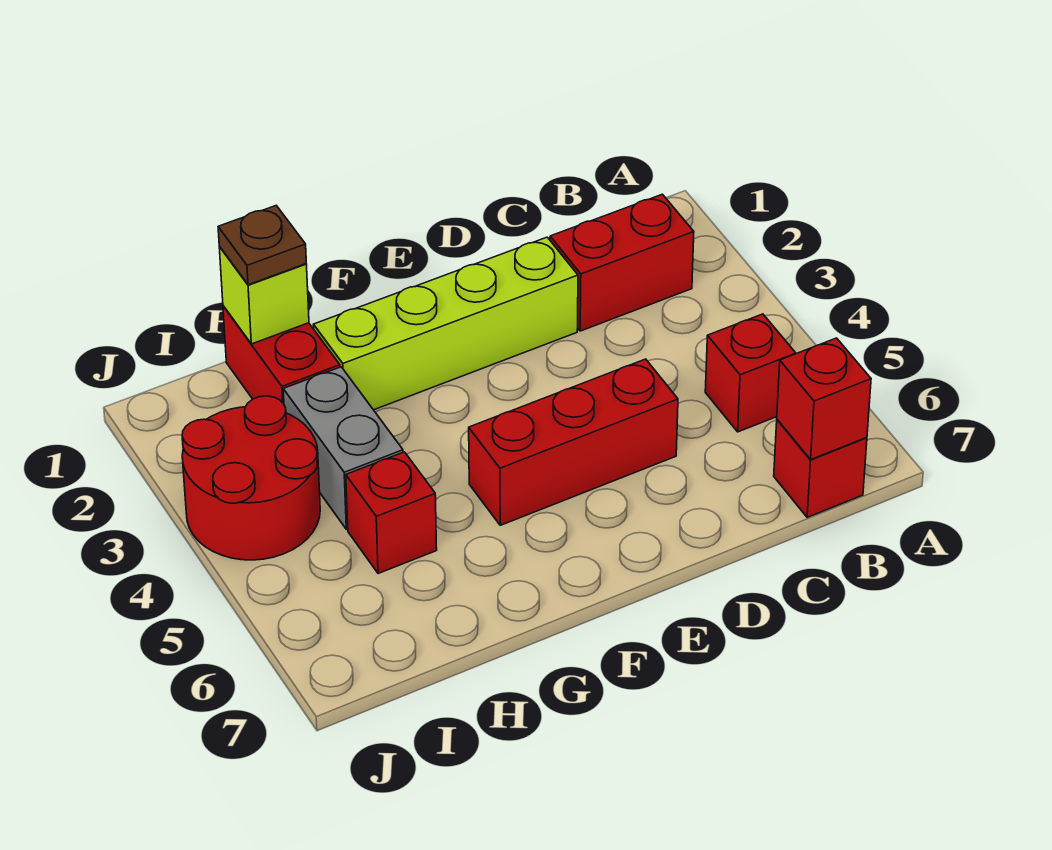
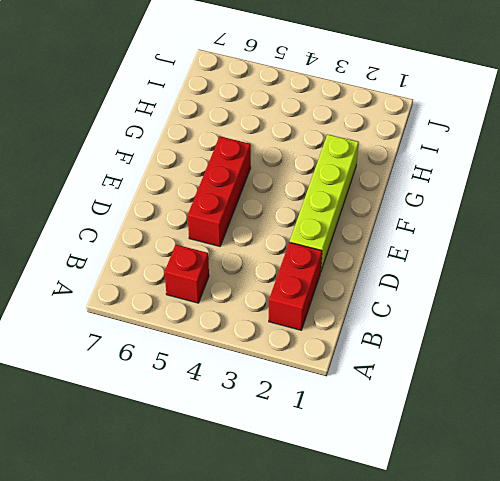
none -> red 1x1 brick [774,420,867,517]
none -> red 1x2 brick [223,306,340,403]
none -> grey 1x2 brick [283,367,403,529]

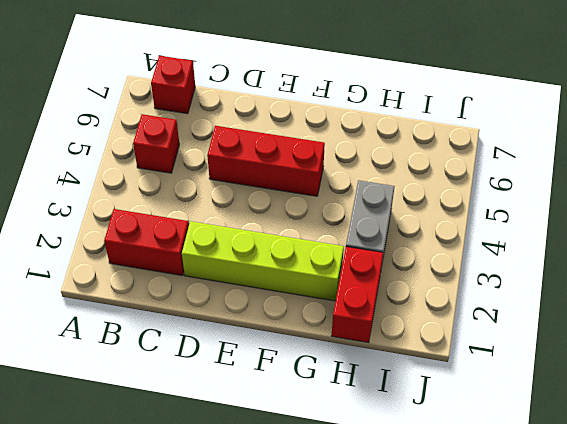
none -> red 1x1 brick [346,452,437,574]
none -> red 2x2 round brick [182,396,320,560]
none -> red 1x1 brick [777,338,871,459]

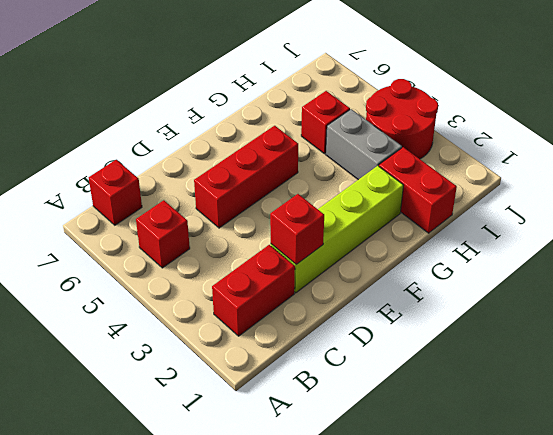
red 1x1 brick [270,194,324,264] -> red 1x1 brick moved to [777,338,871,459]
none -> lime 1x1 brick [219,247,309,344]
none -> brown 1x1 plate [218,206,306,285]

